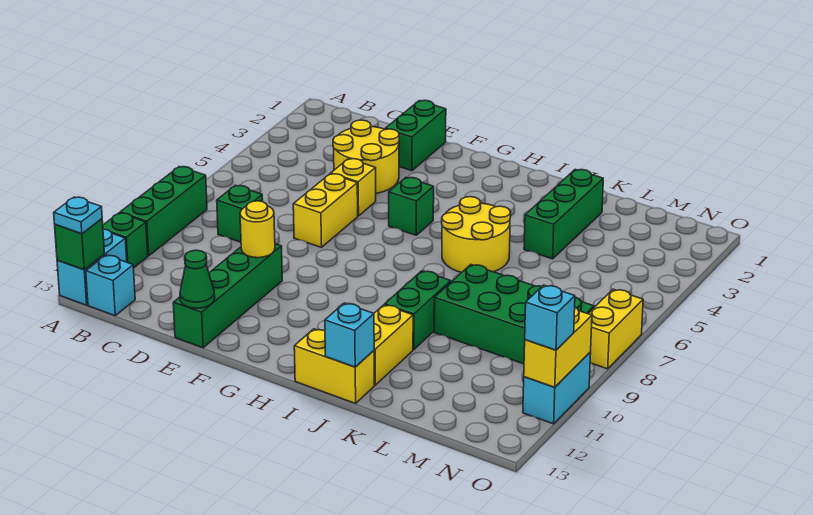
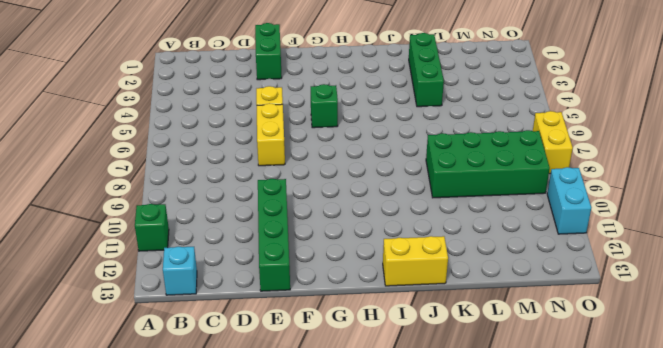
none -> green 1x3 brick [120,167,207,256]
none -> cyan 1x2 brick [57,229,127,305]
none -> green 1x1 brick [217,185,263,242]

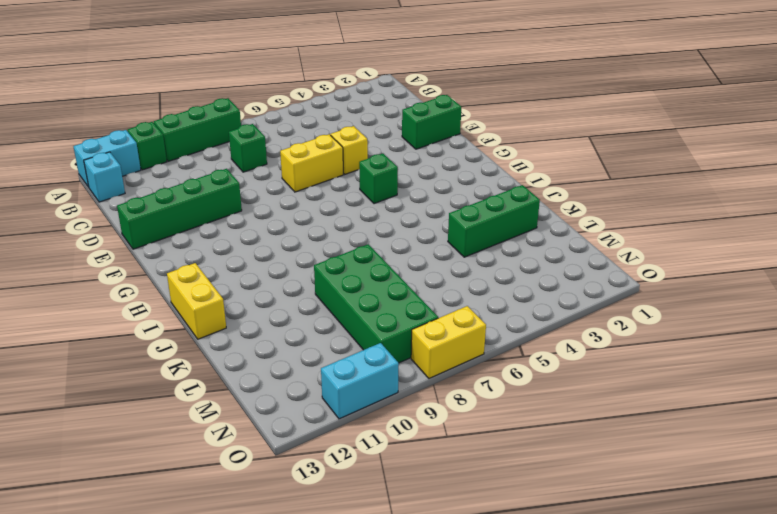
none -> yellow 2x2 round brick [333,120,399,193]
none -> yellow 2x2 round brick [442,197,511,273]
none -> green 1x2 brick [385,271,451,349]

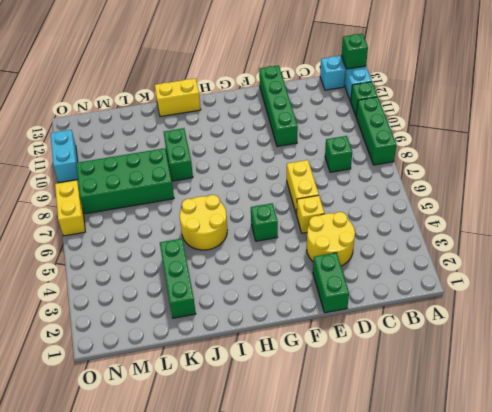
none -> yellow 1x2 brick [374,305,413,385]
none -> yellow 1x1 round brick [240,201,275,258]
none -> green 1x1 cone [180,250,215,308]

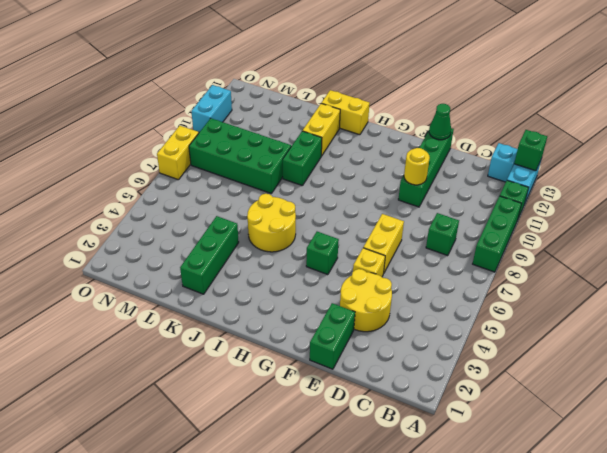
none -> cyan 1x1 brick [325,303,374,367]
none -> yellow 1x2 brick [524,308,592,387]
none -> cyan 1x1 plate [54,197,102,234]

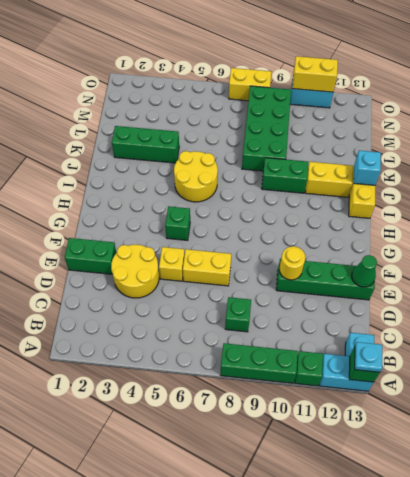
none -> cyan 1x1 brick [525,285,575,350]

